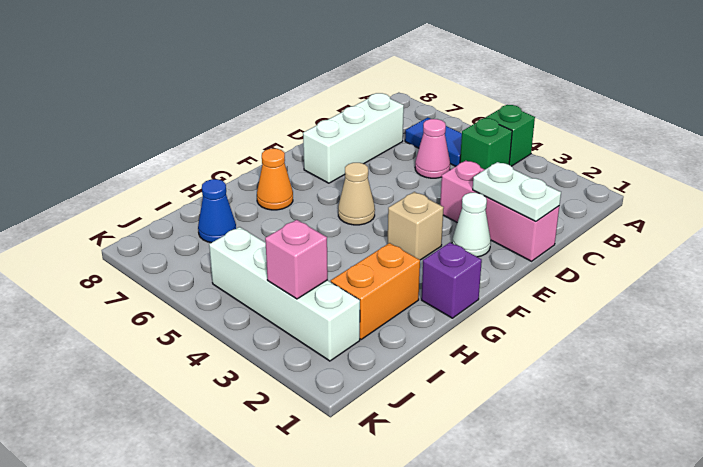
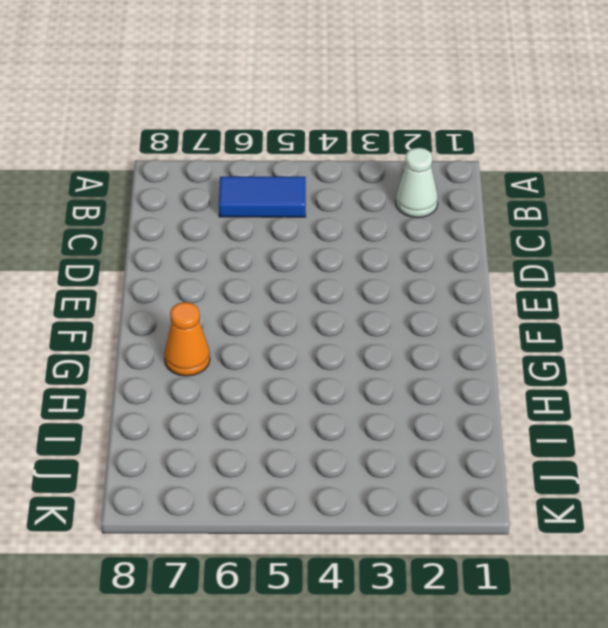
white 1x1 cone [396,148,438,218] -> white 1x1 cone moved to [452,193,491,257]
none -> green 1x1 brick [486,105,535,166]
none -> green 1x1 brick [460,118,512,169]
none -> pink 1x1 cone [415,119,450,178]

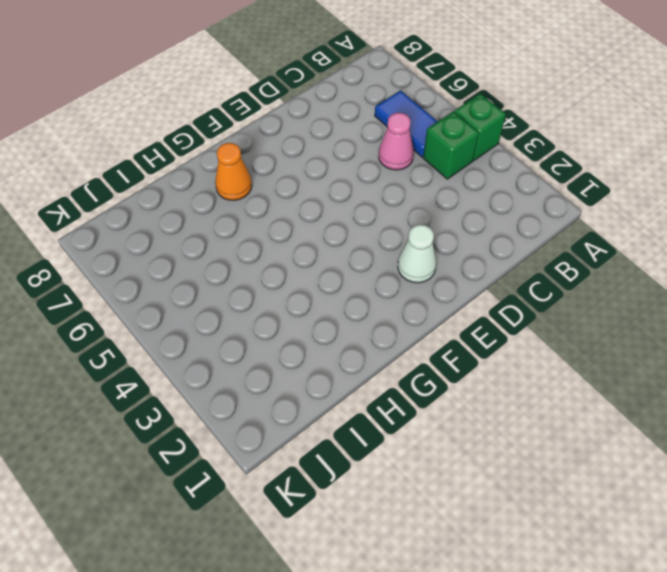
none -> white 1x3 brick [303,93,404,183]
none -> pink 1x3 brick [440,161,559,261]
none -> tan 1x1 brick [388,192,444,260]

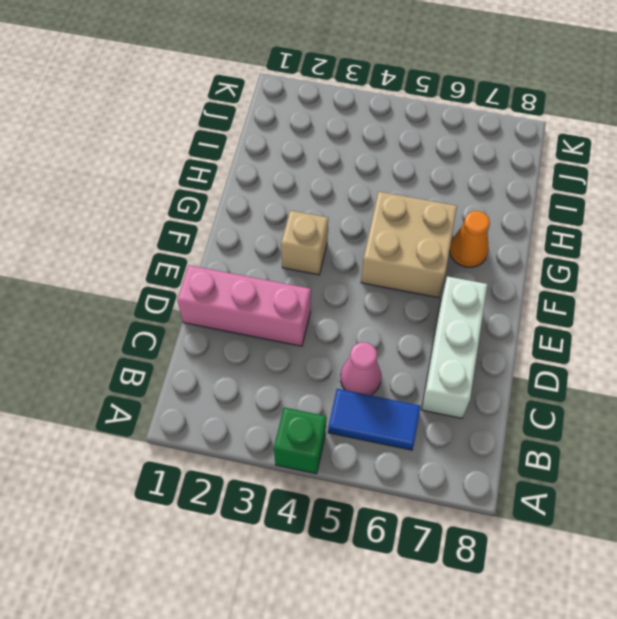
tan 2x2 brick [361,192,457,298] -> tan 1x1 cone [338,163,375,225]
none -> green 1x1 brick [460,118,512,169]
none -> white 1x1 cone [452,193,491,257]
none -> purple 1x1 brick [421,243,482,318]

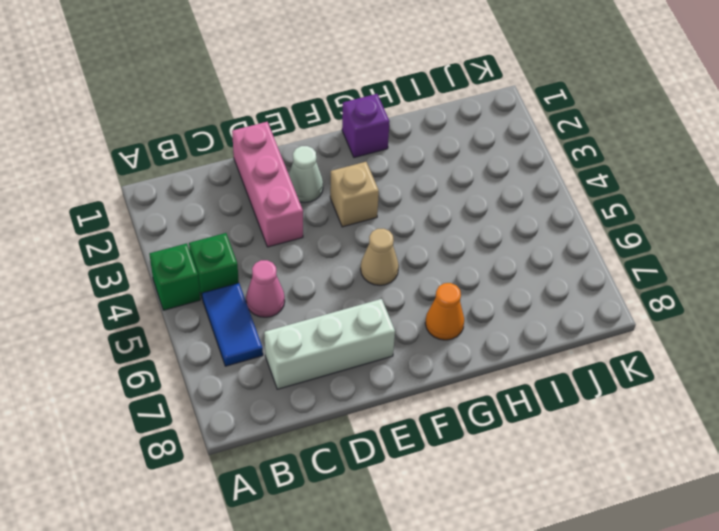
none -> orange 1x2 brick [331,243,420,339]
none -> blue 1x1 cone [198,179,236,243]
none -> white 1x4 brick [209,227,360,361]

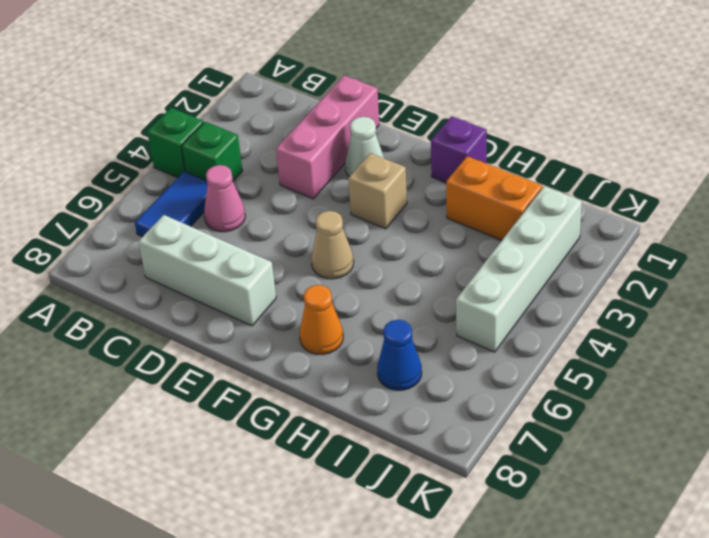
none -> white 1x2 plate [473,162,561,221]
none -> pink 1x1 brick [265,220,328,299]

